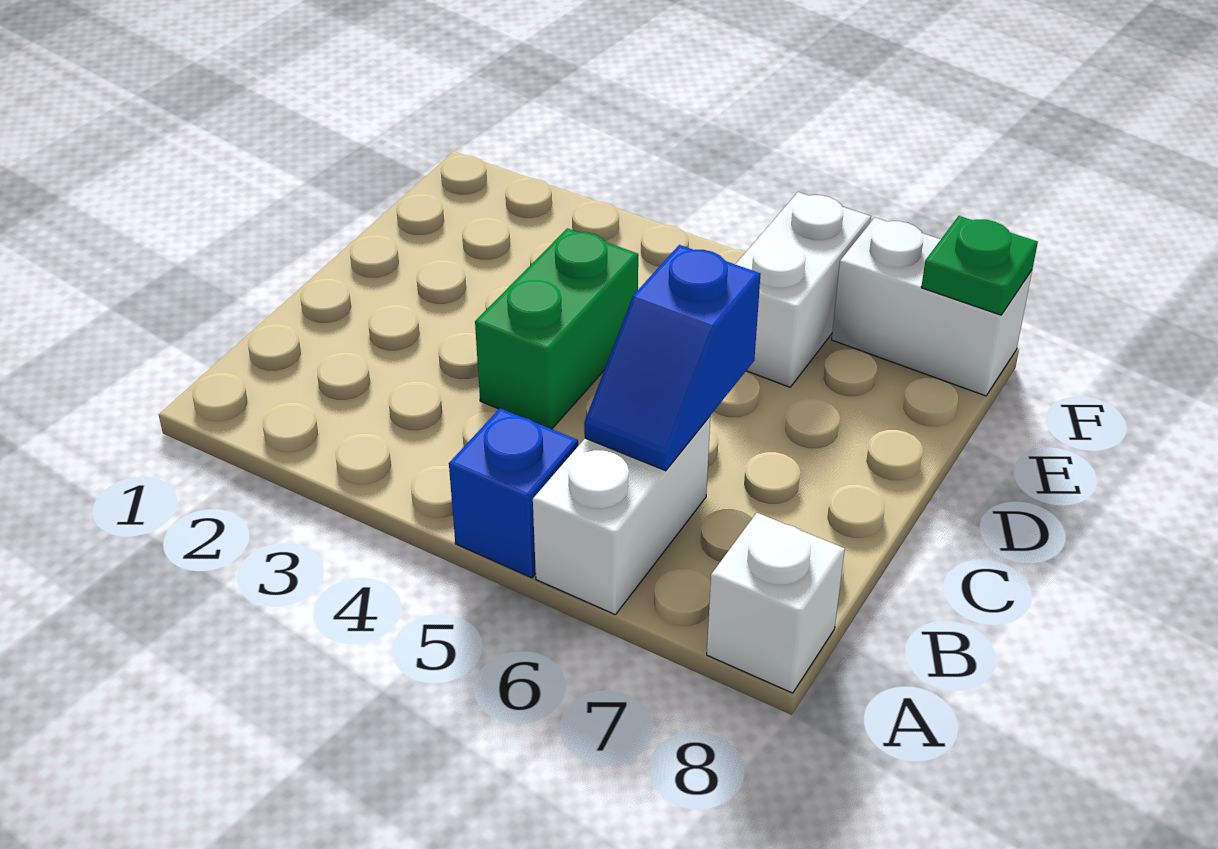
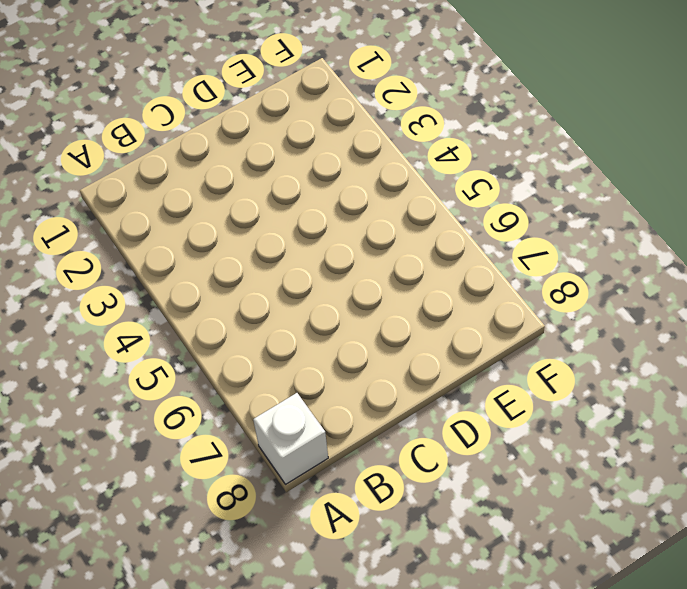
none -> blue 1x1 brick [449,408,578,578]
none -> white 1x2 brick [533,417,710,615]

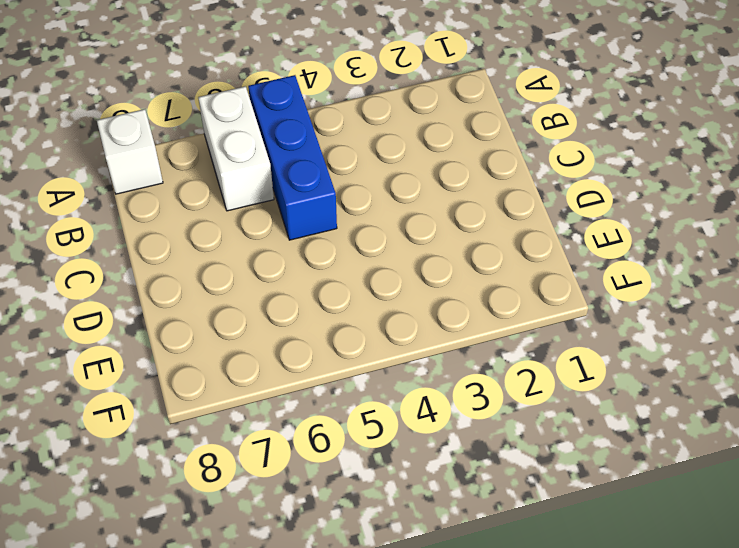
blue 1x3 brick [248,75,337,240] -> blue 1x1 brick [449,408,578,578]
none -> green 1x2 brick [475,228,638,429]
none -> white 1x2 brick [735,192,871,387]

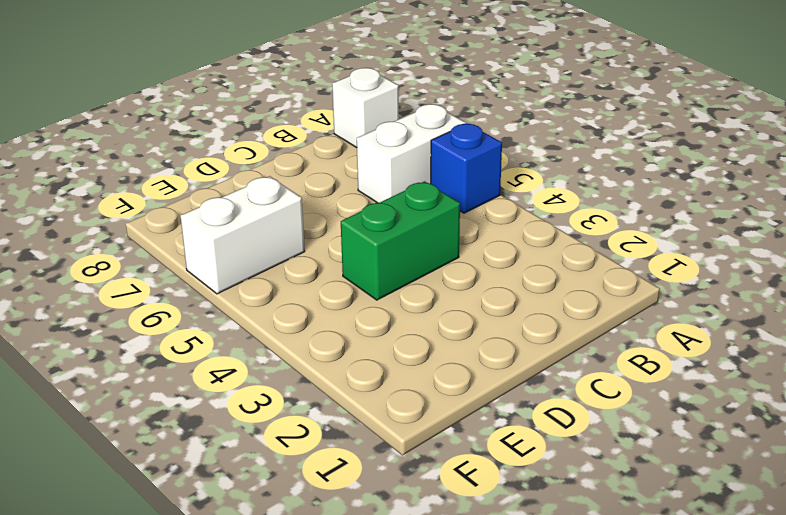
none -> white 1x2 brick [832,218,1032,396]
none -> blue 1x2 slope [584,245,760,471]

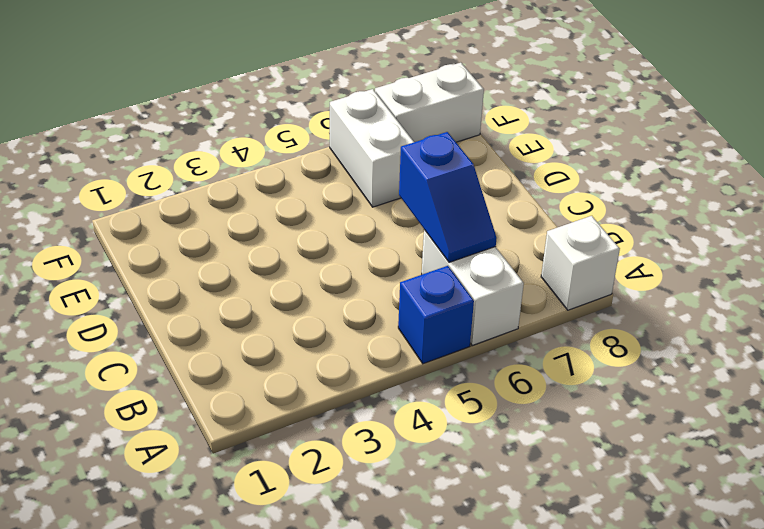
none -> green 1x2 brick [475,228,638,429]
none -> green 1x1 plate [921,216,1038,315]

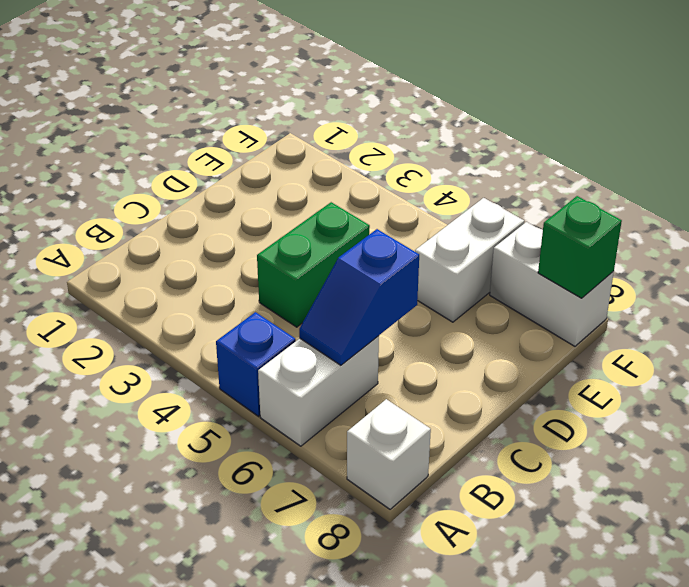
green 1x1 brick [538,196,622,298] -> green 1x1 plate [921,216,1038,315]

